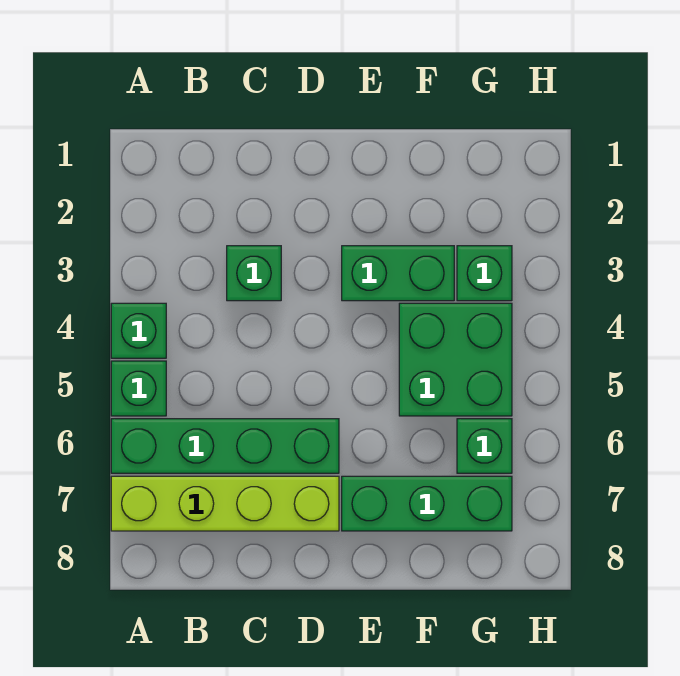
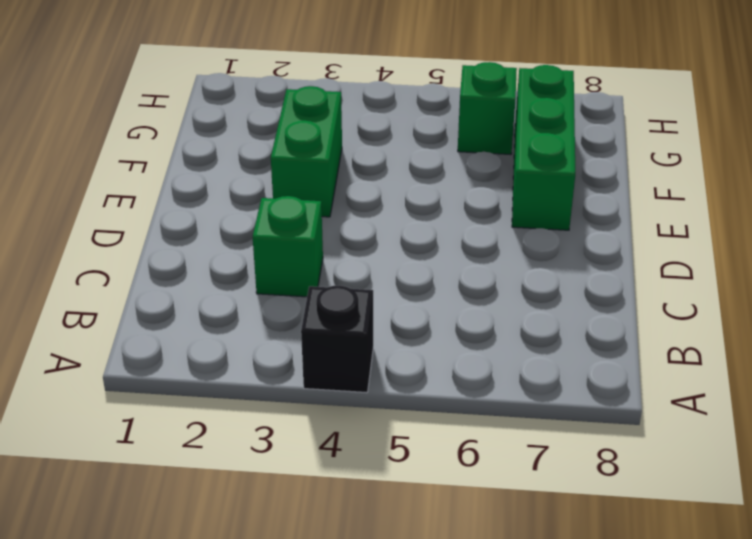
black 1x1 brick [301,285,373,393] -> green 1x1 brick [111,303,166,358]
none -> green 1x1 brick [111,361,166,416]
none -> green 1x4 brick [111,419,339,473]

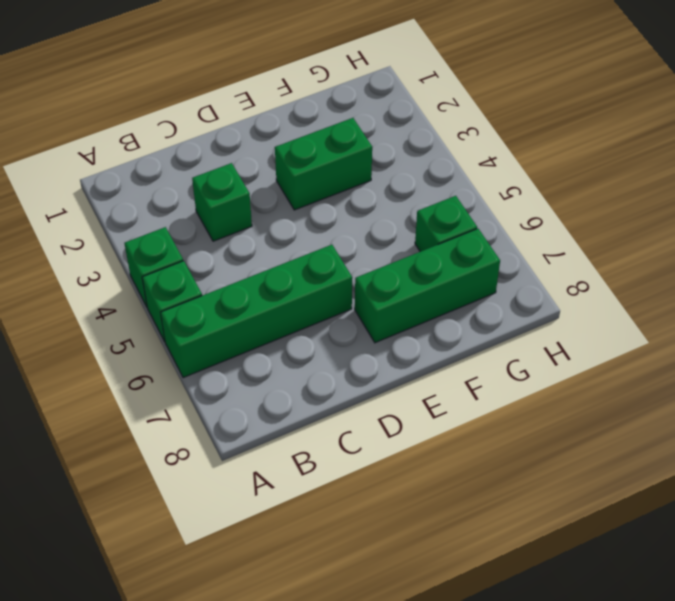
none -> lime 1x4 brick [111,476,339,531]
none -> green 2x2 brick [399,303,512,416]

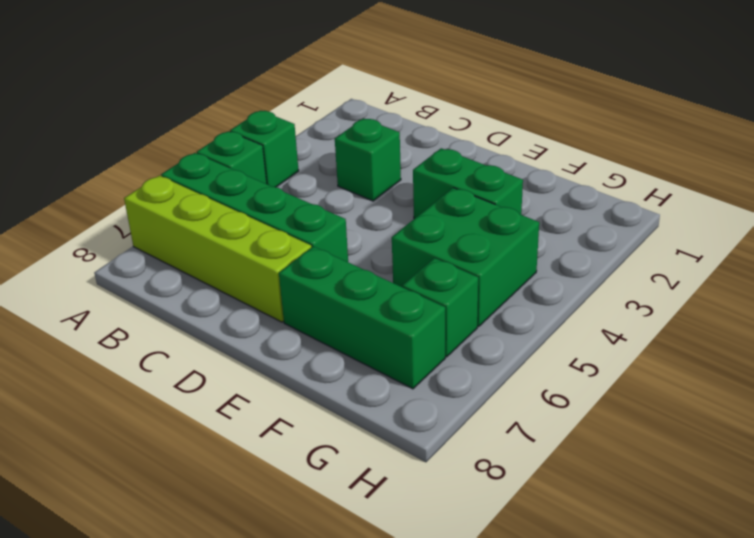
none -> green 1x1 brick [457,246,512,301]

